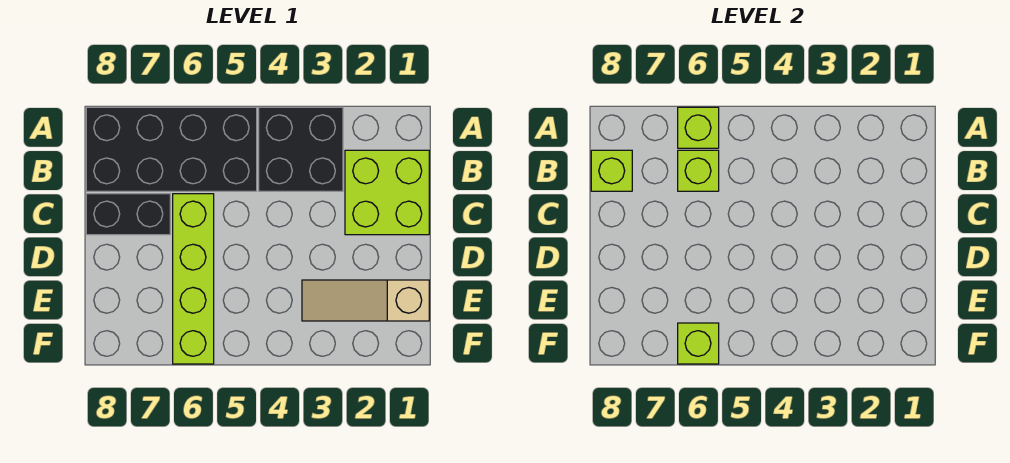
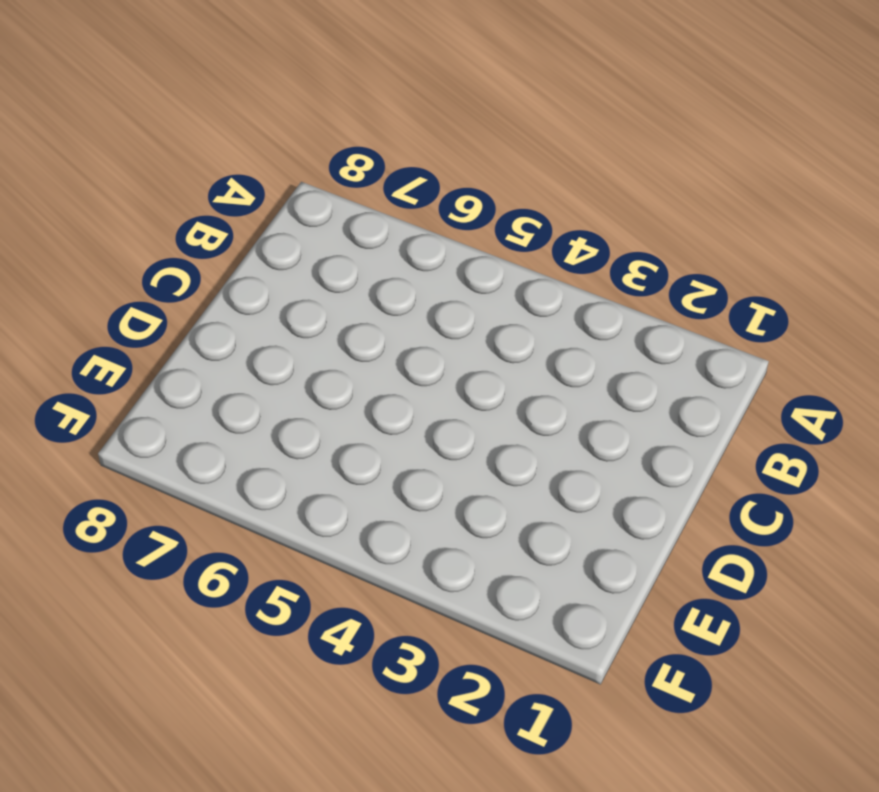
none -> black 2x2 brick [259,107,343,191]
none -> black 2x4 brick [86,107,257,191]

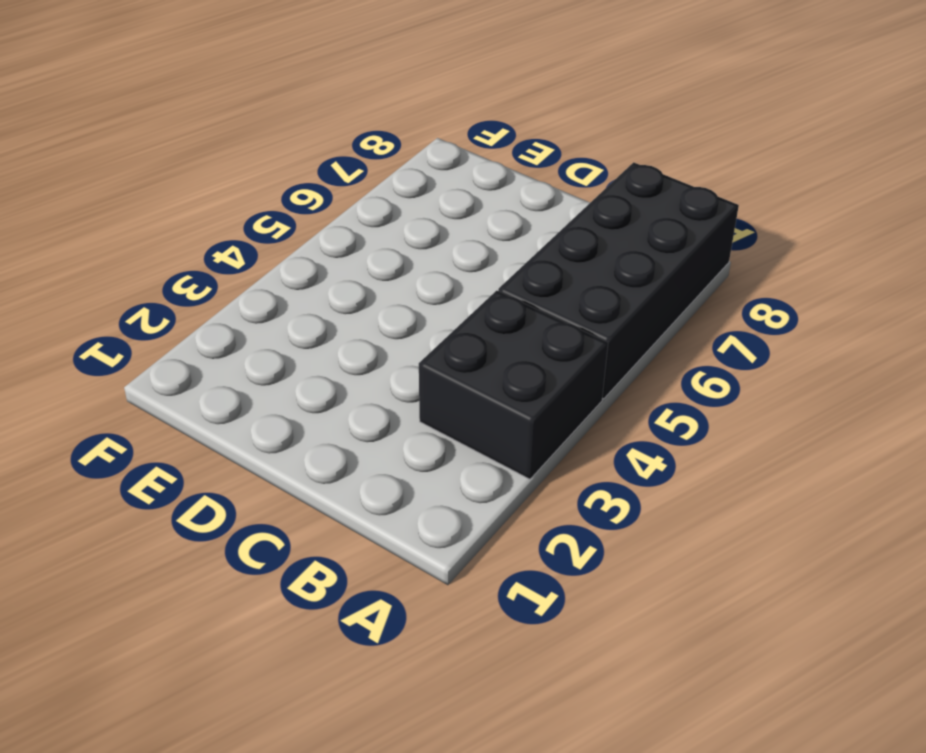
none -> lime 2x2 brick [345,150,429,235]
none -> lime 1x4 brick [173,194,214,364]

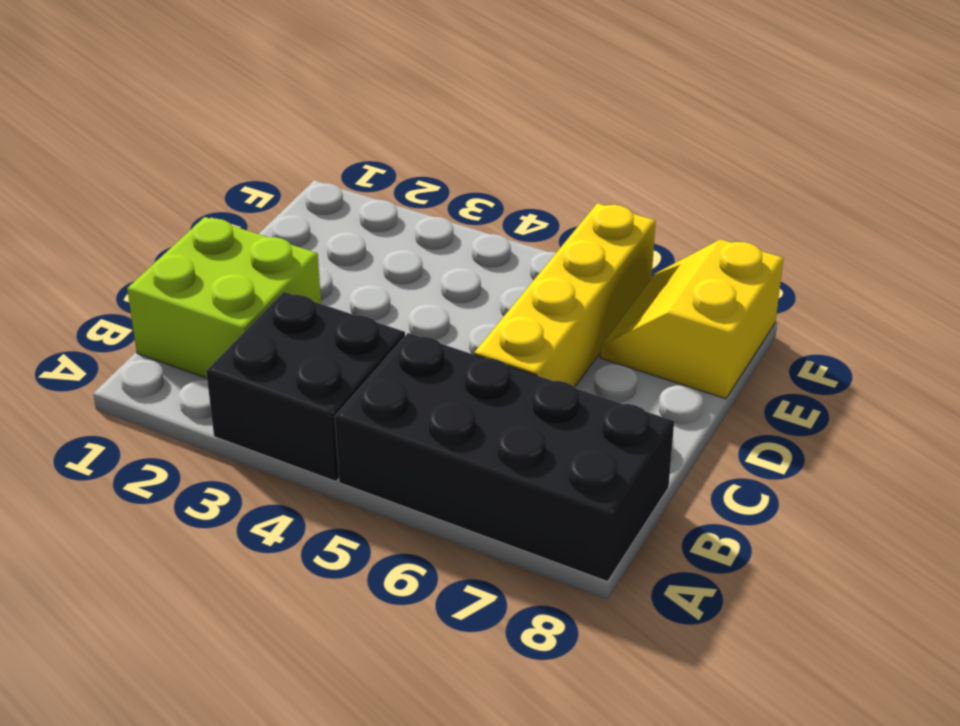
yellow 1x4 brick [474,203,656,387] -> lime 1x4 brick [173,194,214,364]
yellow 2x2 slope [600,239,784,399] -> none
none -> black 1x2 brick [86,194,170,235]
none -> tan 1x3 slope [302,280,429,321]

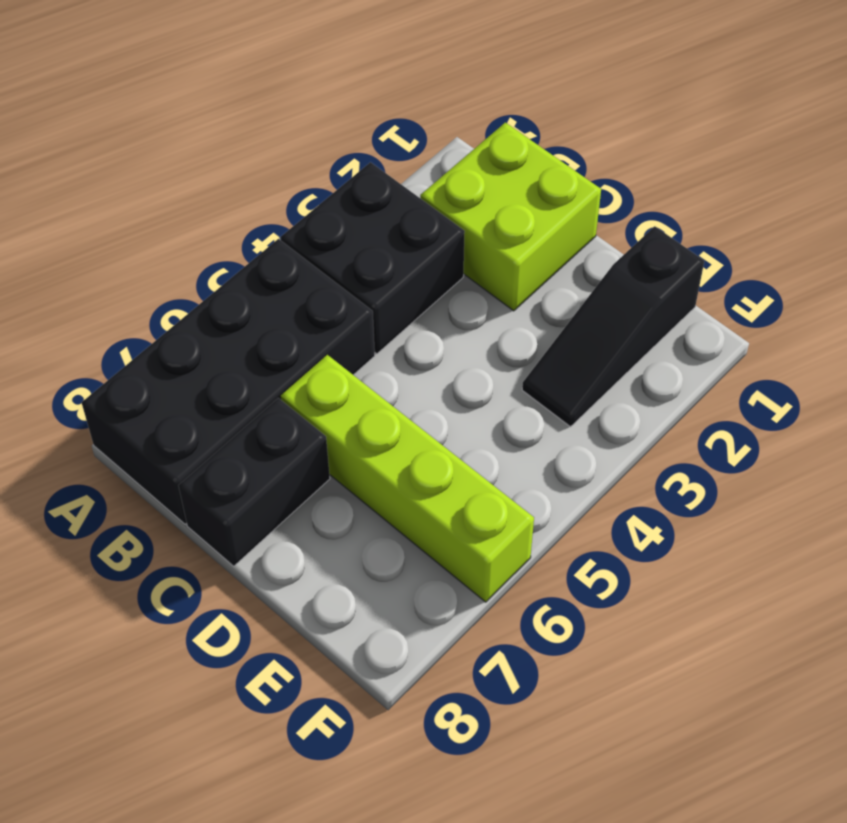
black 1x3 slope [522,226,704,427] -> tan 1x3 slope [302,280,429,321]
none -> lime 1x1 brick [678,107,719,148]
none -> lime 1x1 brick [678,150,719,191]

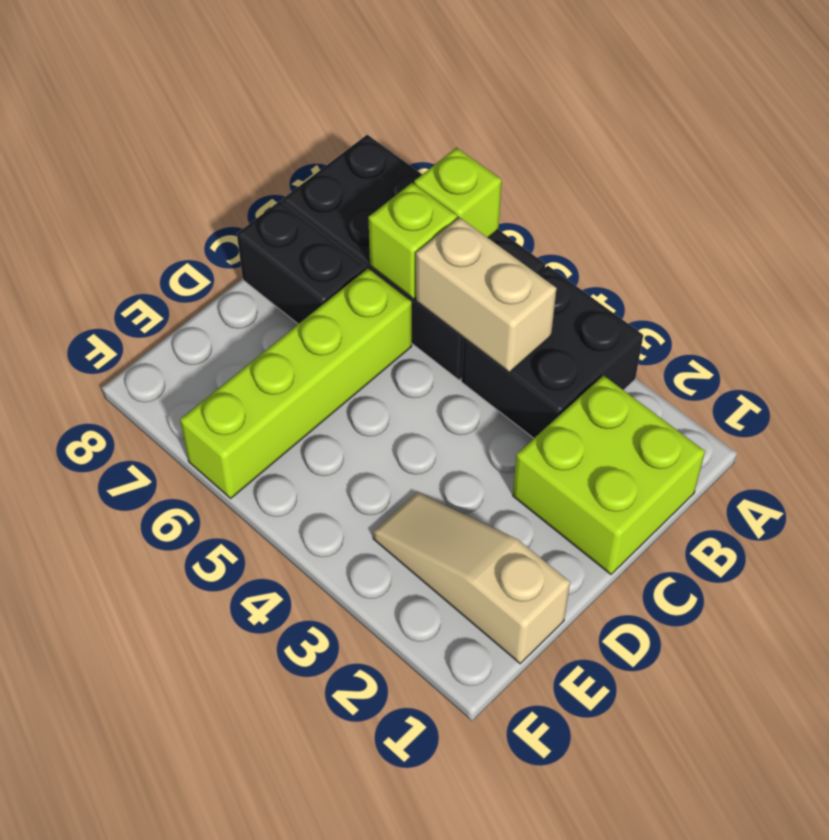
tan 1x2 brick [416,217,556,372] -> none
none -> lime 1x1 brick [591,150,632,191]
none -> lime 1x1 brick [678,323,719,364]

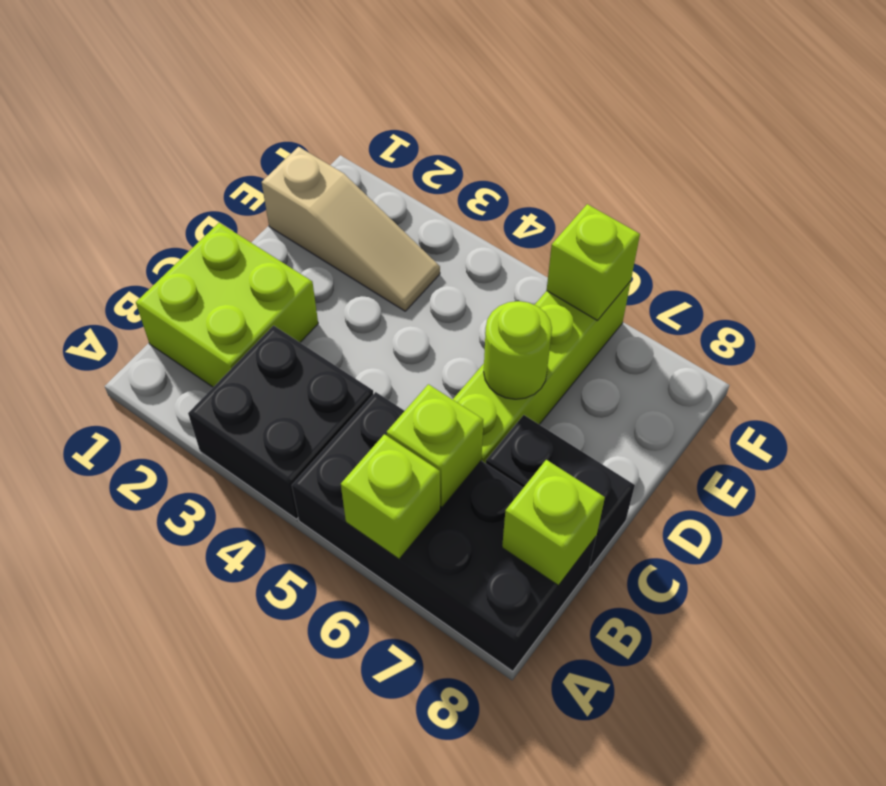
lime 1x1 round brick [484,301,552,399] -> none

